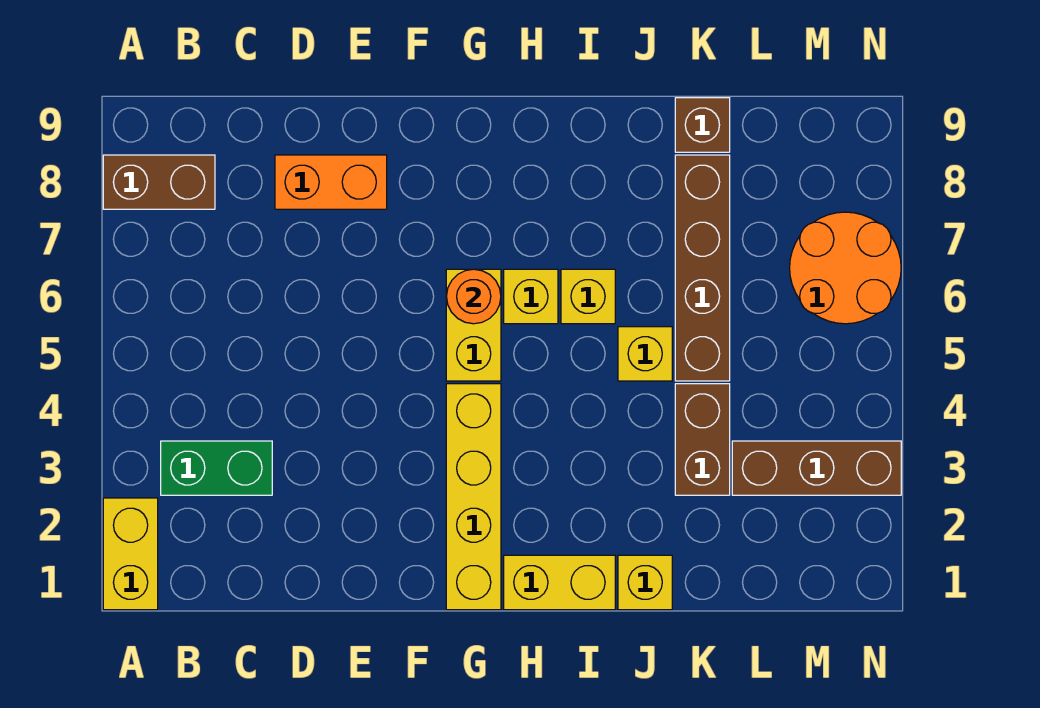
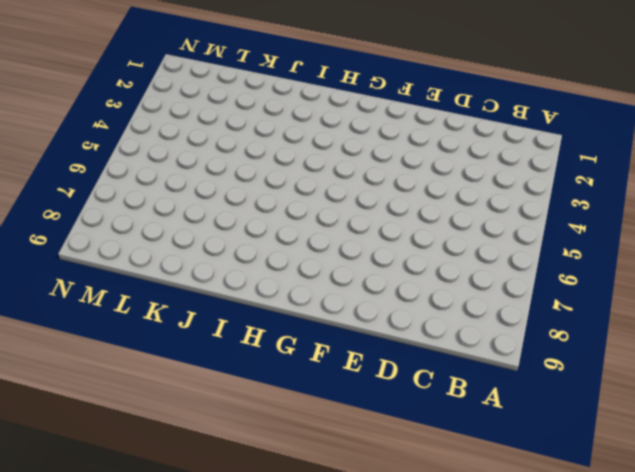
none -> yellow 1x2 brick [103,498,158,610]
none -> brown 1x2 brick [103,155,215,209]
none -> green 1x2 brick [161,441,272,495]

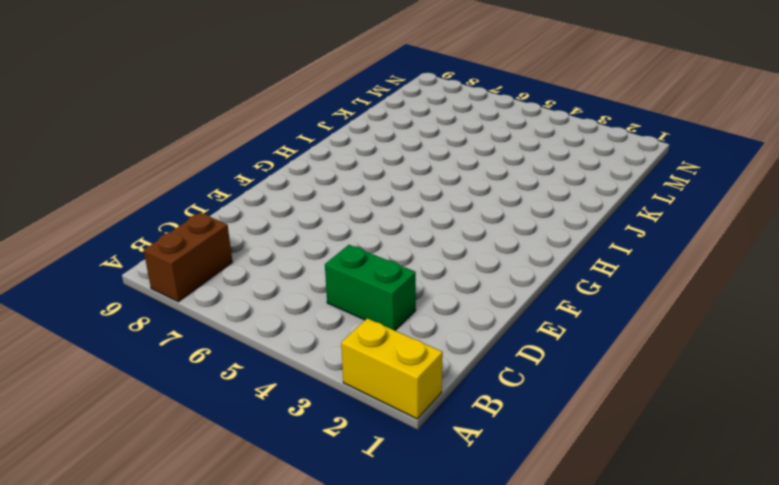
green 1x2 brick [325,245,416,330] -> green 1x2 brick turned to [161,441,272,495]
none -> orange 1x2 brick [275,155,387,209]
none -> yellow 1x4 brick [446,384,501,610]
none -> yellow 1x2 brick [446,269,501,381]

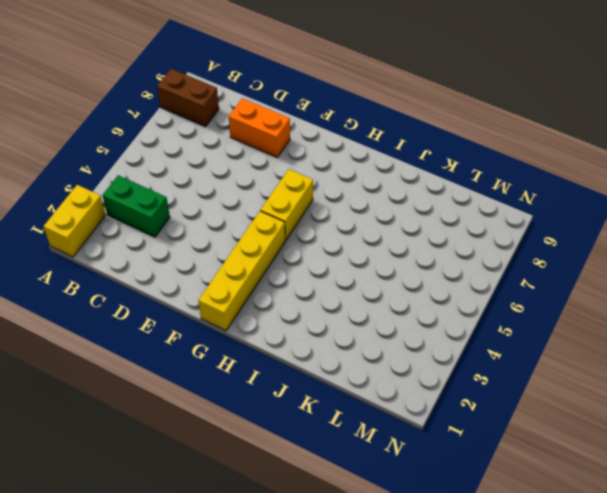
none -> yellow 1x2 brick [504,555,615,610]
none -> yellow 1x1 brick [504,269,558,324]
none -> yellow 1x1 brick [561,269,615,324]

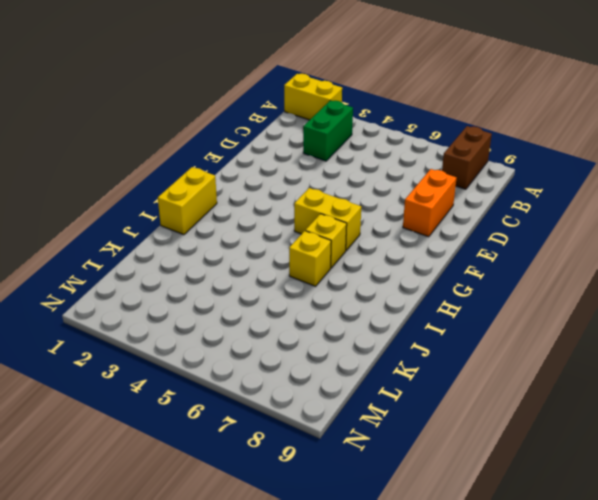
none -> yellow 1x4 brick [446,384,501,610]
none -> yellow 1x1 brick [618,555,672,610]
none -> yellow 1x1 brick [618,327,672,381]

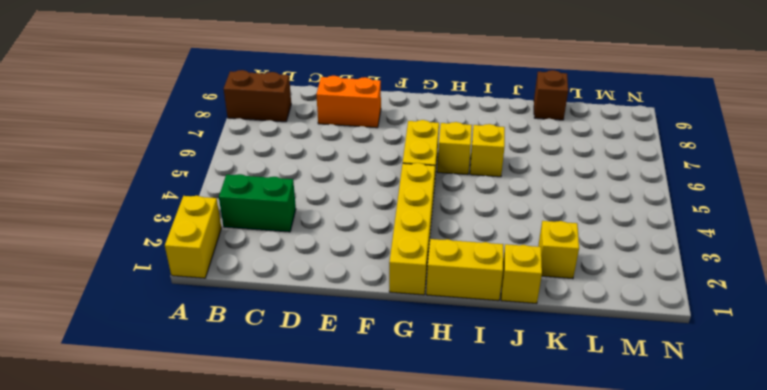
yellow 1x1 brick [538,221,579,279] -> yellow 1x1 brick moved to [618,327,672,381]
none -> brown 1x2 brick [675,384,730,495]
none -> brown 1x4 brick [675,155,730,381]
none -> brown 1x3 brick [732,441,901,495]

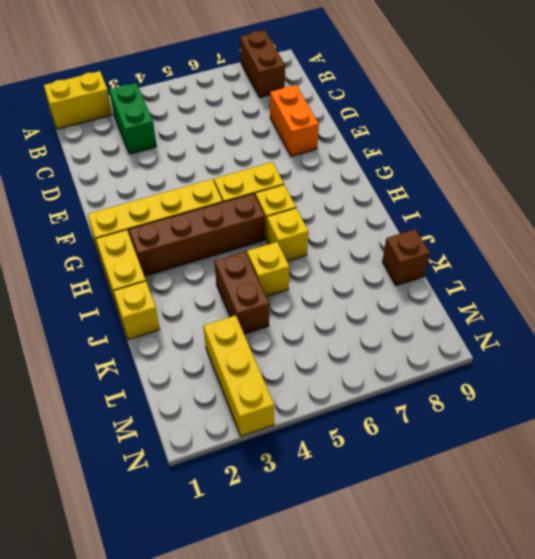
brown 1x4 brick [129,193,265,276] -> brown 1x4 brick moved to [675,155,730,381]
brown 1x2 brick [214,252,269,334] -> brown 1x2 brick turned to [675,384,730,495]
yellow 1x3 brick [203,315,274,436] -> brown 1x3 brick [732,441,901,495]
none -> orange 2x2 round brick [790,212,901,324]
none -> orange 1x1 round brick [446,269,501,324]

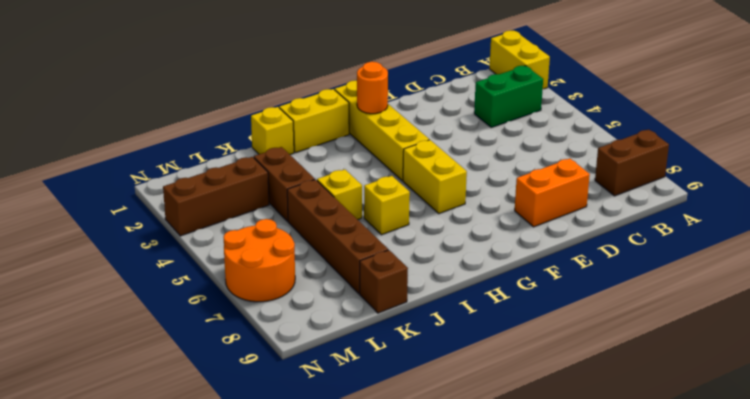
orange 1x1 round brick [357,62,388,114] -> orange 1x1 round brick moved to [446,269,501,324]
none -> yellow 1x1 brick [504,269,558,324]

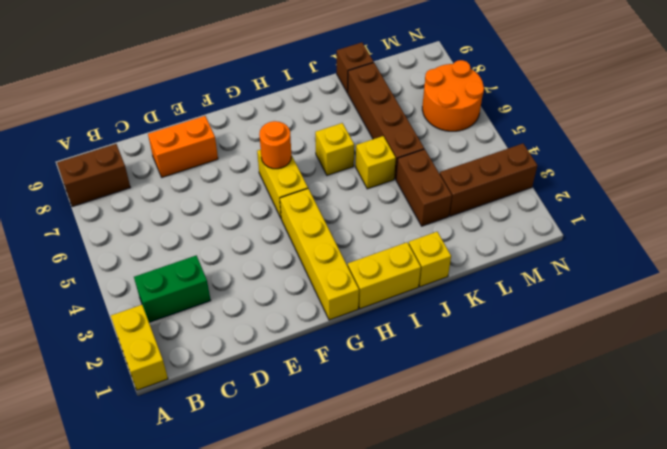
none -> yellow 1x1 brick [504,269,558,324]

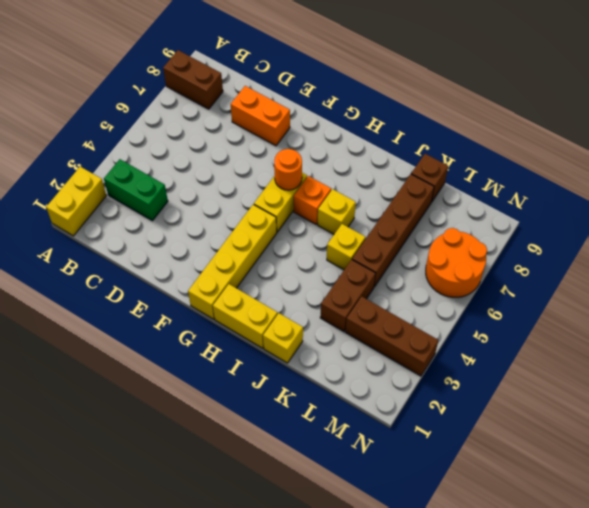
orange 1x1 brick [294,176,331,224] -> yellow 1x1 brick [504,269,558,324]

